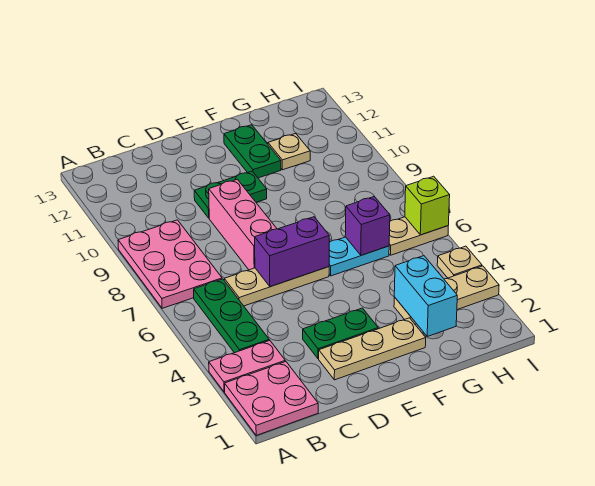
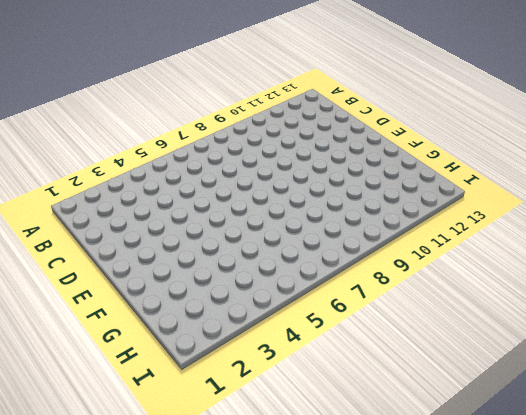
none -> pink 2x2 plate [225,361,318,435]
none -> pink 1x2 plate [209,340,285,392]
none -> pink 2x3 plate [118,220,222,308]

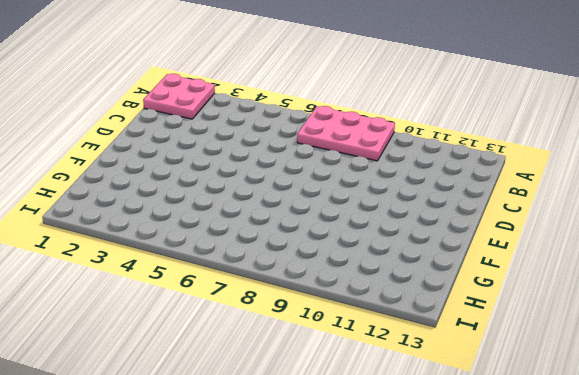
none -> pink 1x2 plate [209,340,285,392]
none -> green 1x3 plate [194,279,269,353]
none -> tan 1x3 plate [224,267,329,306]

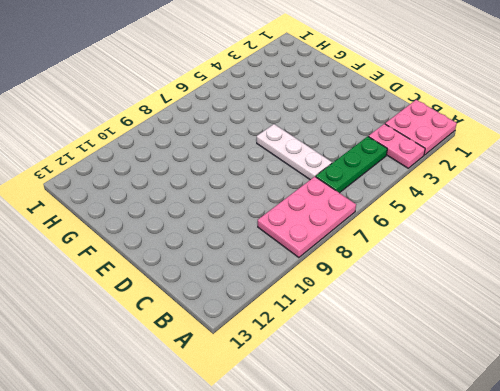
white 1x3 plate [257,124,332,180] -> tan 1x3 plate [224,267,329,306]
none -> tan 1x3 plate [319,318,426,380]
none -> green 1x2 plate [303,308,378,359]
none -> pink 1x3 brick [209,179,277,270]

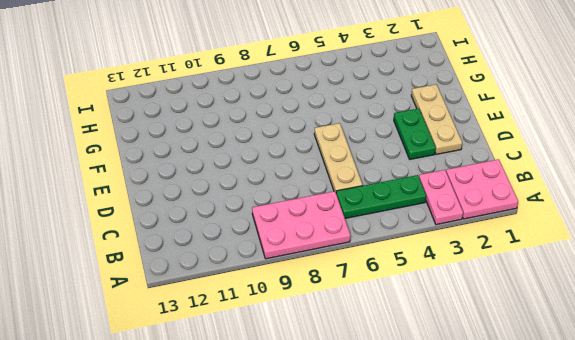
none -> pink 1x3 brick [209,179,277,270]
none -> green 1x2 plate [194,171,267,218]
none -> cyan 1x2 plate [329,237,389,276]

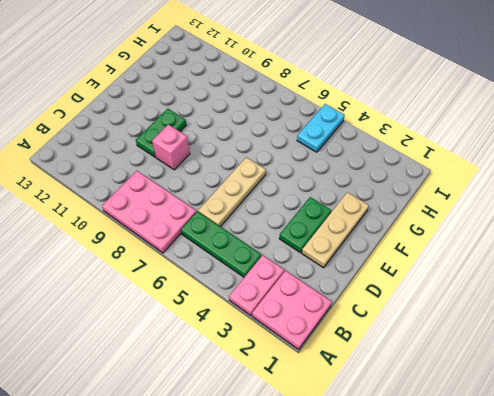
pink 1x1 brick [152,124,190,170] -> pink 1x3 brick [209,179,277,270]
cyan 1x2 plate [297,104,345,152] -> cyan 1x2 plate moved to [329,237,389,276]
none -> green 1x2 plate [224,125,281,178]
none -> tan 1x3 plate [394,266,499,324]
none -> tan 1x1 plate [268,134,310,170]

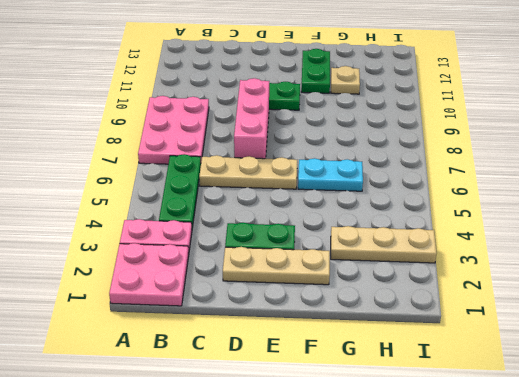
none -> tan 1x2 plate [389,217,448,255]
none -> tan 1x1 plate [437,246,482,278]
none -> purple 1x2 brick [255,217,329,287]

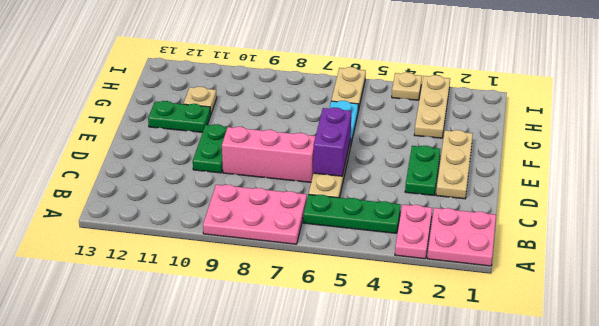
none -> cyan 1x2 brick [394,256,457,336]
none -> purple 1x1 brick [345,197,390,255]
none -> lime 1x1 brick [405,176,450,235]

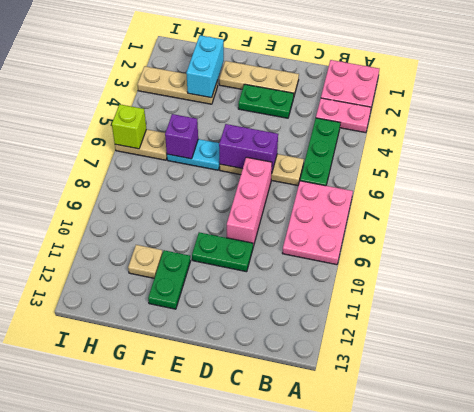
none -> tan 1x1 plate [437,246,482,278]

